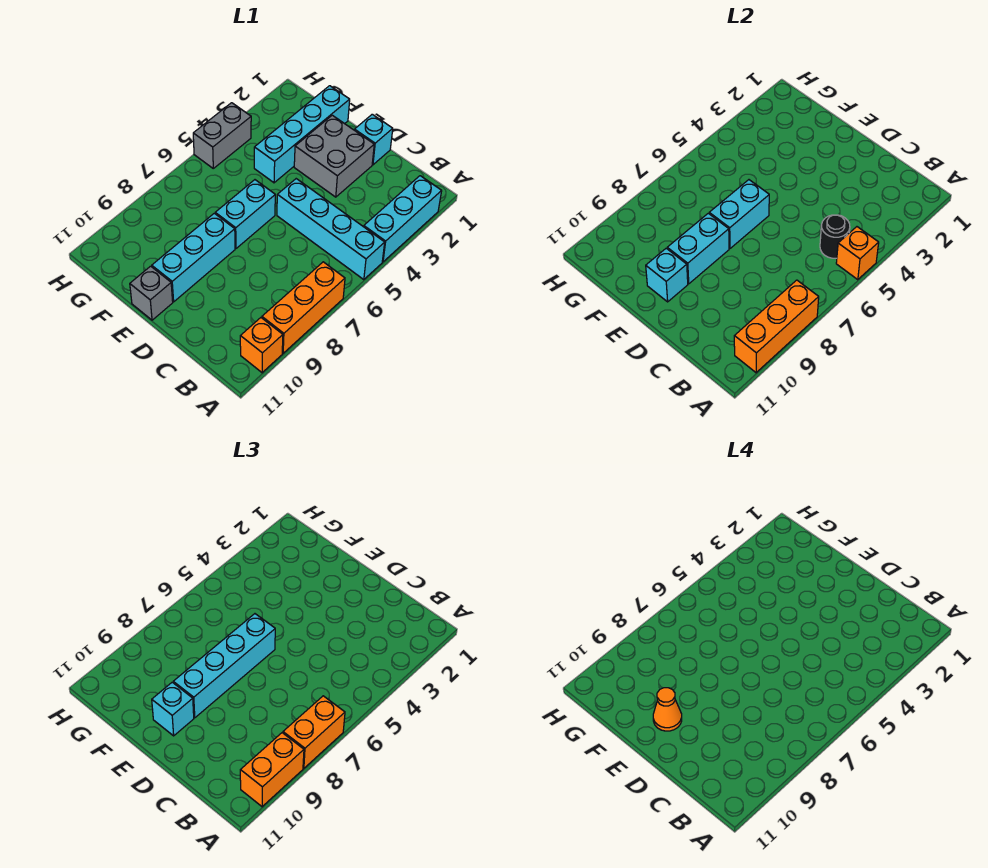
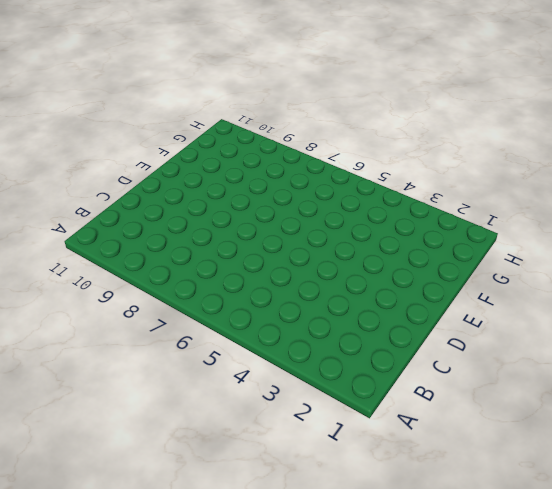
none -> cyan 1x3 brick [364,176,442,262]
none -> cyan 1x4 brick [277,179,385,280]
none -> orange 1x3 brick [262,262,345,353]

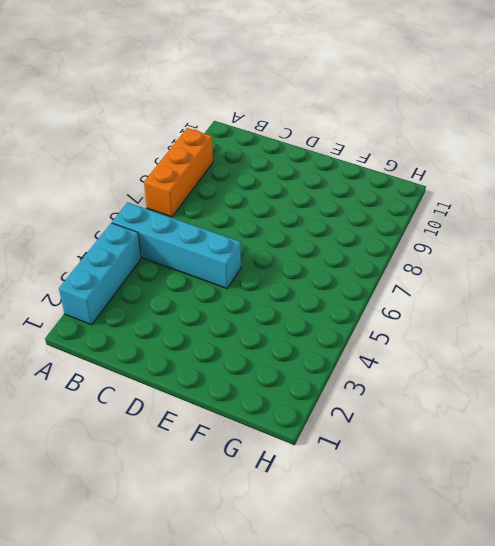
none -> orange 1x1 brick [240,318,283,373]
none -> cyan 1x1 brick [354,114,393,165]
none -> grey 2x2 brick [294,115,374,197]

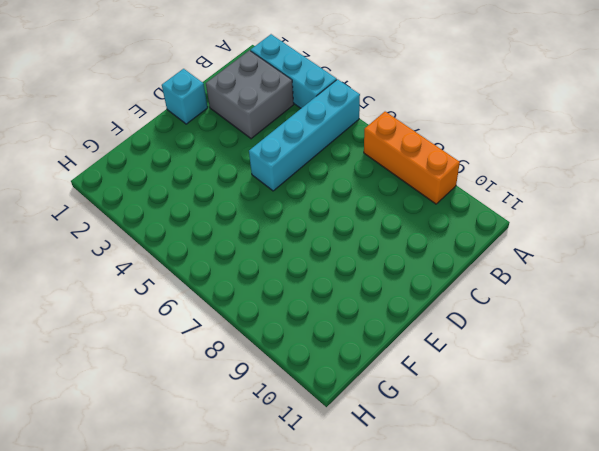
grey 2x2 brick [206,50,294,139] -> grey 2x2 brick moved to [294,115,374,197]
none -> orange 1x1 brick [240,318,283,373]
none -> cyan 1x2 brick [215,180,275,249]
none -> cyan 1x3 brick [152,213,235,302]

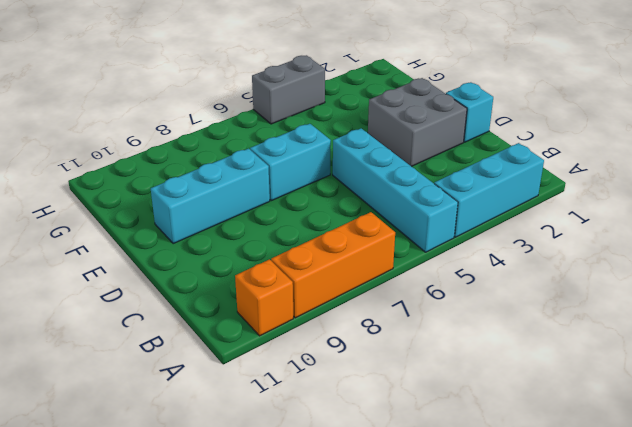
none -> grey 1x1 brick [130,266,173,320]
none -> cyan 1x4 brick [254,86,350,183]
none -> orange 1x1 brick [836,227,879,280]

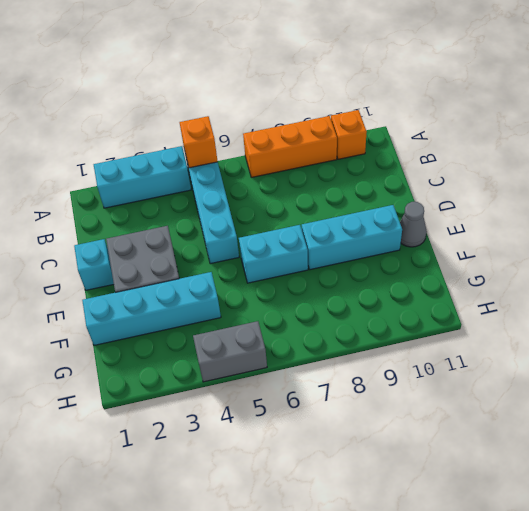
grey 1x1 cone [400,202,427,247] -> grey 1x1 brick [130,266,173,320]
none -> orange 1x3 brick [734,280,819,373]
none -> black 1x1 round brick [820,215,850,258]
none -> cyan 1x2 brick [709,180,769,249]

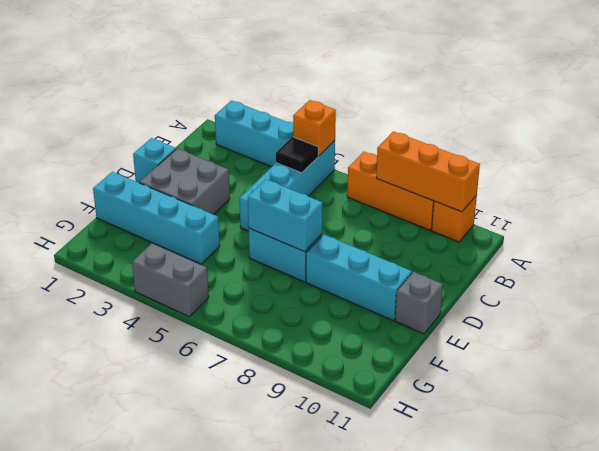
black 1x1 tile [276,137,318,173] -> black 1x1 round brick [820,215,850,258]
none -> cyan 1x2 brick [667,213,729,284]
none -> cyan 1x1 brick [646,248,688,302]
none -> orange 1x2 brick [283,696,345,768]

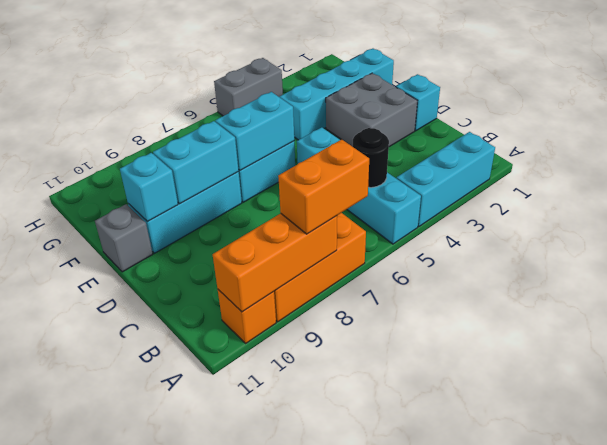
none -> orange 1x1 brick [836,227,879,280]
none -> orange 1x2 brick [240,733,304,807]
none -> cyan 1x4 brick [173,614,275,718]

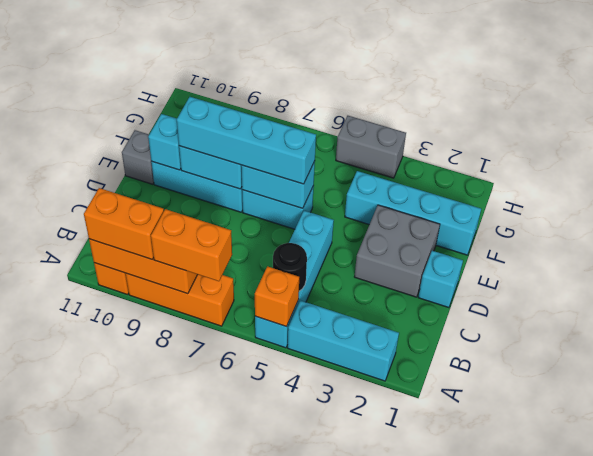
none -> cyan 1x1 brick [152,682,194,736]
none -> orange 1x1 cone [653,688,682,731]

